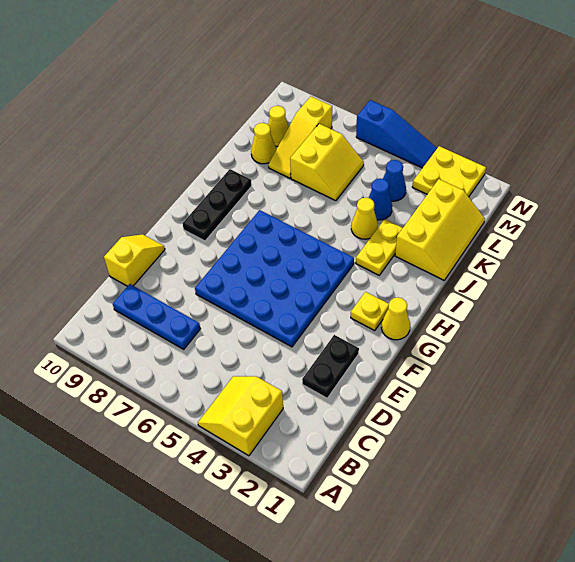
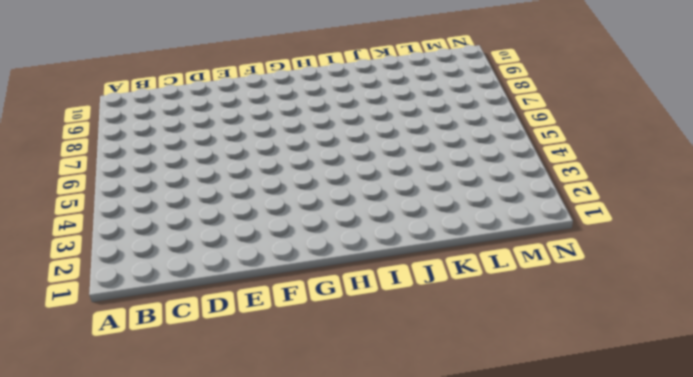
none -> yellow 2x2 slope [198,376,283,456]
none -> blue 1x3 plate [113,284,200,349]
none -> black 1x2 plate [302,335,359,398]

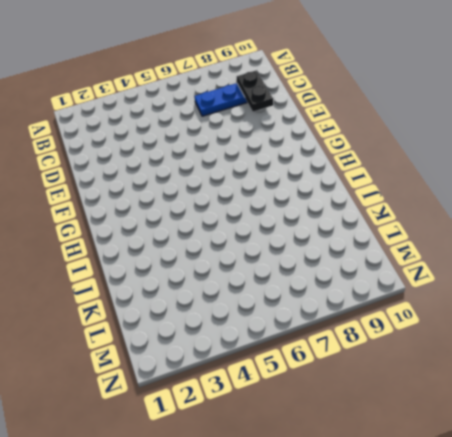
black 1x2 plate [237,70,273,112] -> black 1x2 plate moved to [302,335,359,398]
none -> yellow 2x2 slope [198,376,283,456]
none -> yellow 1x2 slope [104,234,165,286]
none -> blue 4x4 plate [195,210,354,347]

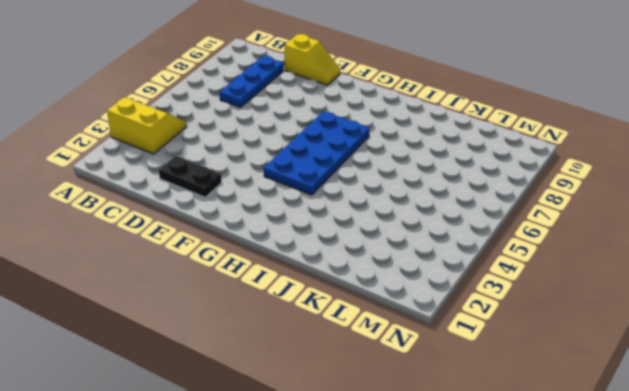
blue 2x4 plate [264,111,369,195] -> blue 4x4 plate [195,210,354,347]
none -> yellow 1x1 cone [381,297,410,340]
none -> yellow 1x1 plate [351,292,389,331]
none -> black 1x3 plate [183,169,252,241]

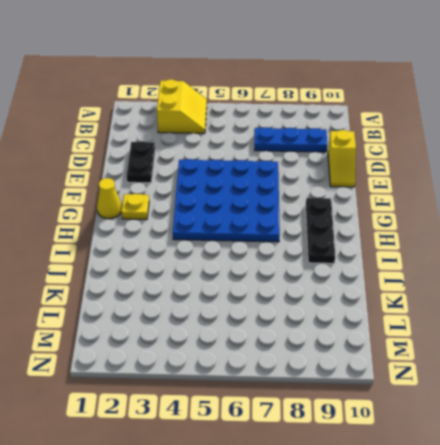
none -> yellow 1x2 plate [356,219,402,275]
none -> yellow 2x3 slope [395,179,485,280]
none -> yellow 1x1 cone [351,198,378,239]

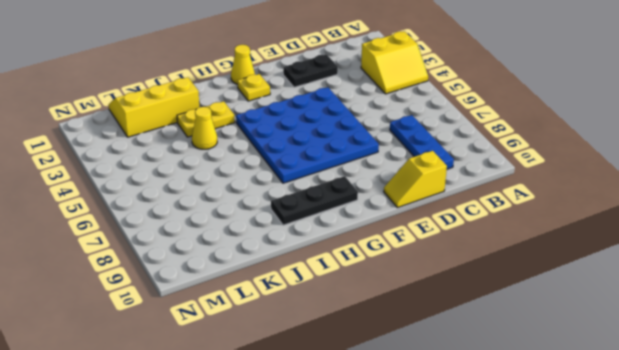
none -> blue 1x1 cone [369,179,392,220]
none -> yellow 2x2 slope [290,124,364,201]
none -> yellow 1x3 slope [268,96,332,178]

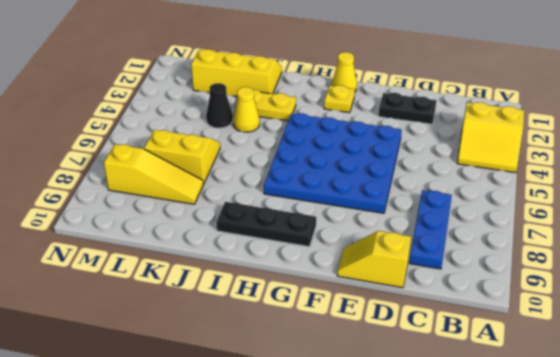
black 1x1 cone [206,83,233,128] -> blue 1x1 cone [369,179,392,220]
none -> yellow 1x1 cone [251,123,276,164]
none -> blue 1x1 cone [383,160,406,201]
none -> yellow 1x1 cone [268,106,289,146]

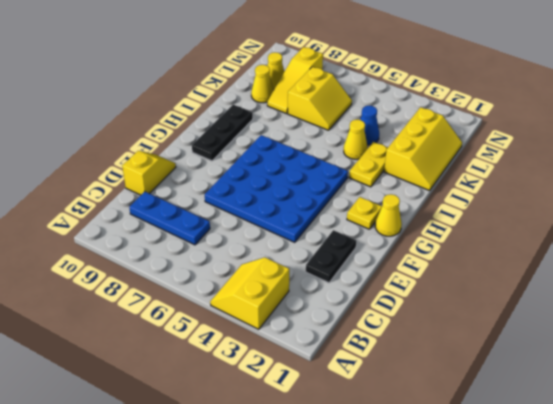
none -> blue 1x1 cone [383,160,406,201]
none -> yellow 2x2 plate [412,146,486,197]
none -> blue 1x3 slope [356,100,437,168]

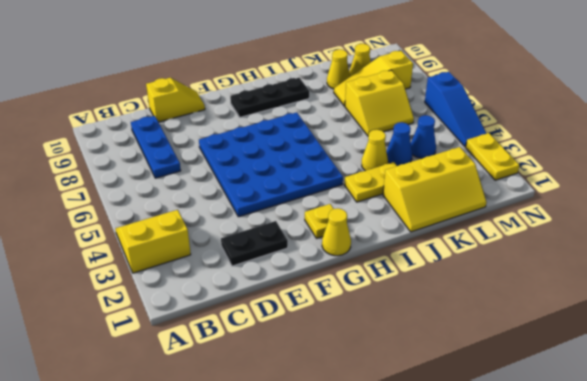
yellow 1x2 plate [466,133,519,180] -> yellow 2x2 plate [412,146,486,197]

